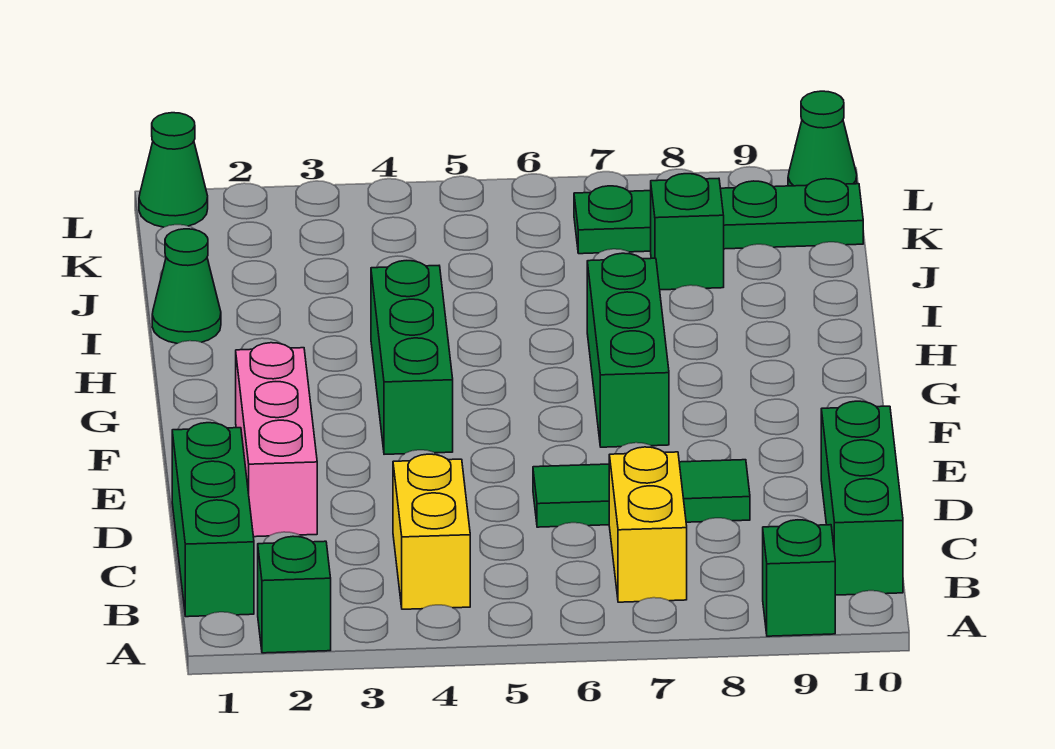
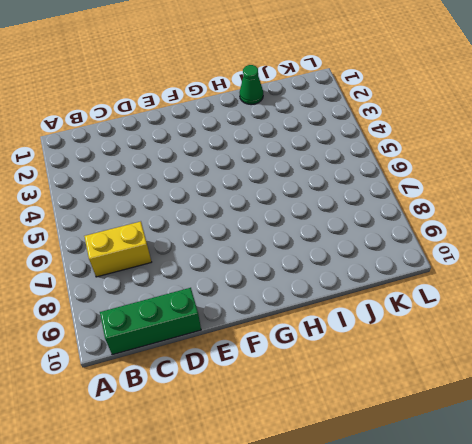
none -> green 1x1 brick [258,536,331,653]
none -> green 1x1 brick [763,520,835,636]
none -> green 1x3 brick [172,423,254,617]

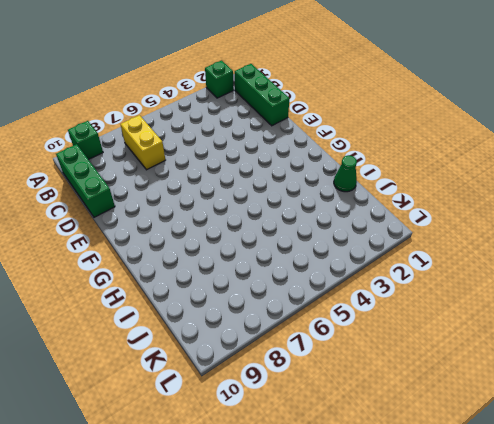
none -> yellow 1x2 brick [393,454,470,609]
none -> pink 1x3 brick [236,343,317,537]
none -> green 1x3 tile [533,460,750,527]

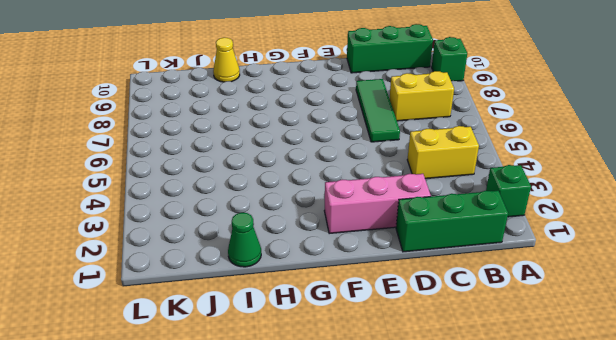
yellow 1x1 cone [213,38,240,82] -> none
none -> green 1x3 brick [371,261,453,454]
none -> green 1x3 brick [587,253,669,447]
none -> green 1x1 brick [651,174,724,290]

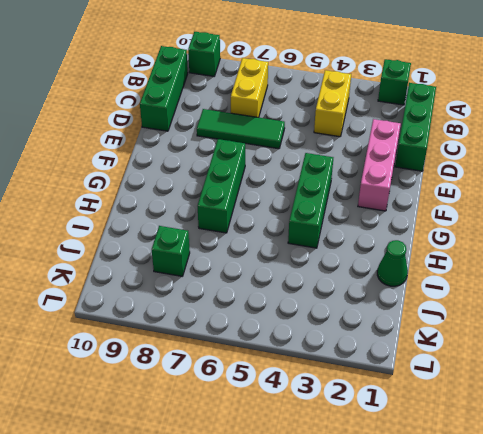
none -> green 1x4 plate [574,179,863,254]
none -> green 1x1 cone [139,113,208,227]
none -> green 1x1 cone [788,91,857,186]

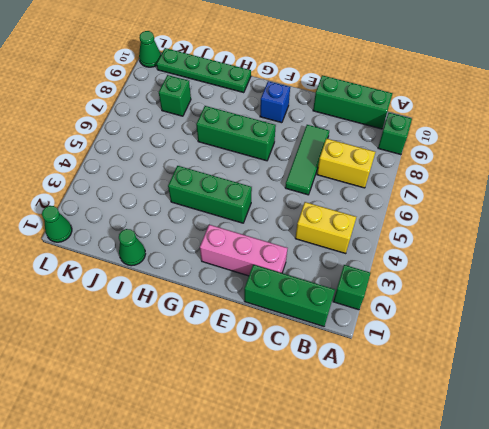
blue 1x1 brick [260,81,290,123] -> none
green 1x4 plate [157,48,251,93] -> green 1x4 plate turned to [574,179,863,254]

